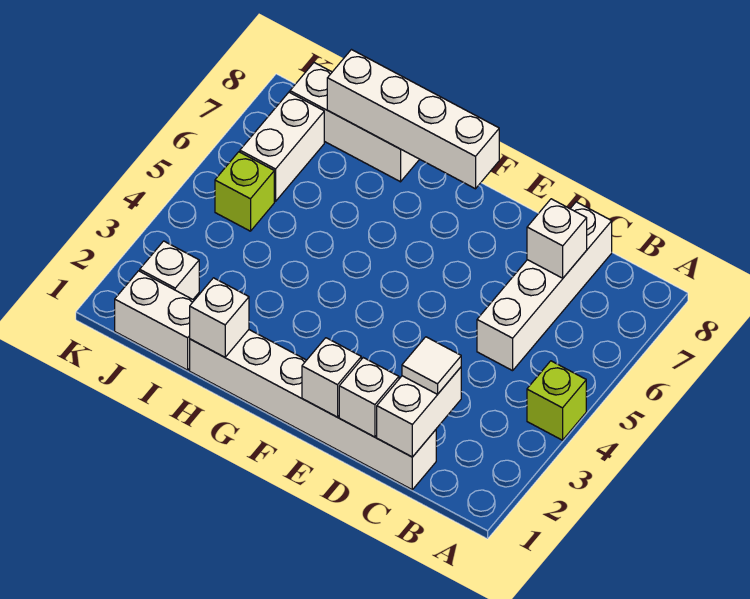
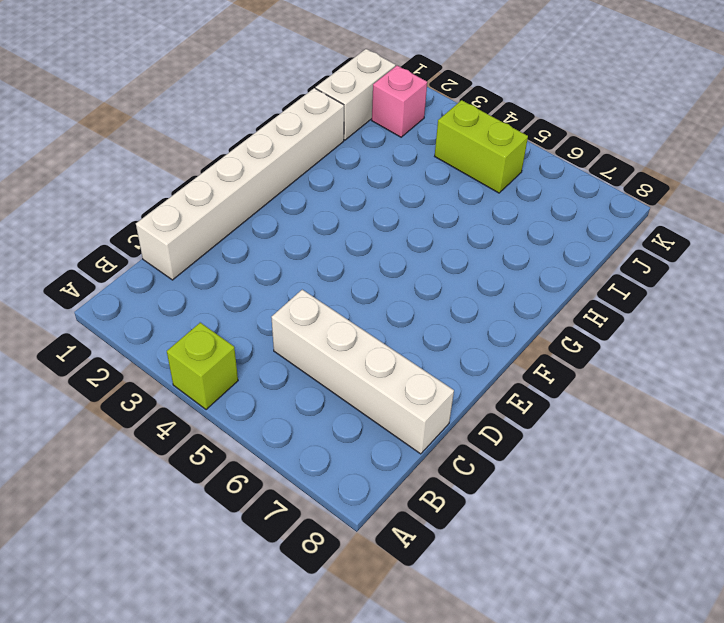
pink 1x1 brick [372,66,427,137] -> white 1x1 brick [140,241,199,299]
lime 1x2 brick [435,100,528,193] -> lime 1x1 brick [215,152,274,231]
none -> white 1x3 brick [290,63,419,182]
none -> white 1x2 brick [240,92,324,201]
none -> white 1x2 brick [377,367,461,457]

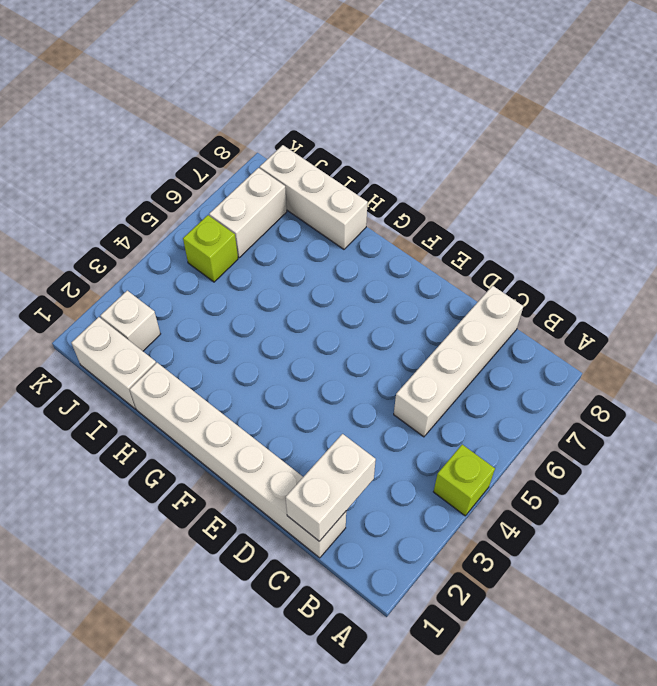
none -> white 1x1 brick [527,199,587,278]
none -> white 1x1 brick [339,358,399,437]
none -> white 1x1 brick [302,338,361,417]

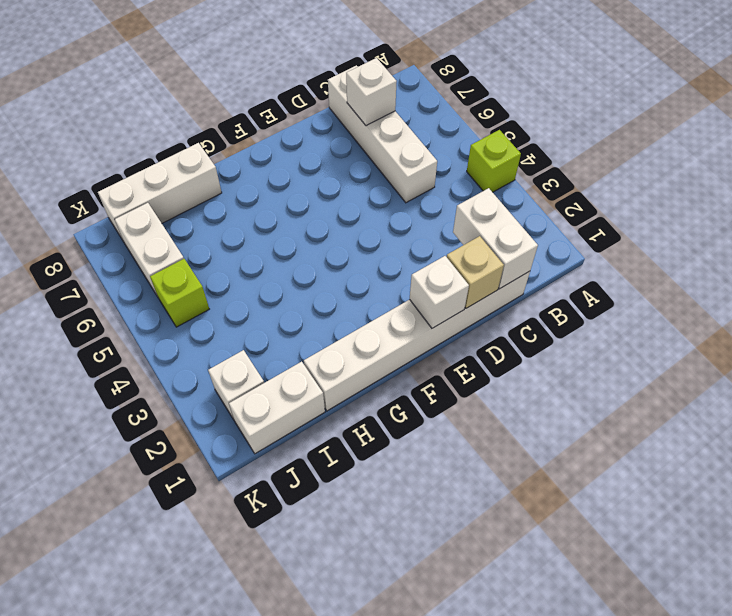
tan 1x1 brick [447,236,504,308] -> white 1x1 brick [339,358,399,437]
none -> white 1x4 brick [327,50,499,189]
none -> white 1x1 brick [190,278,249,357]
none -> white 1x1 tile [402,337,461,394]

